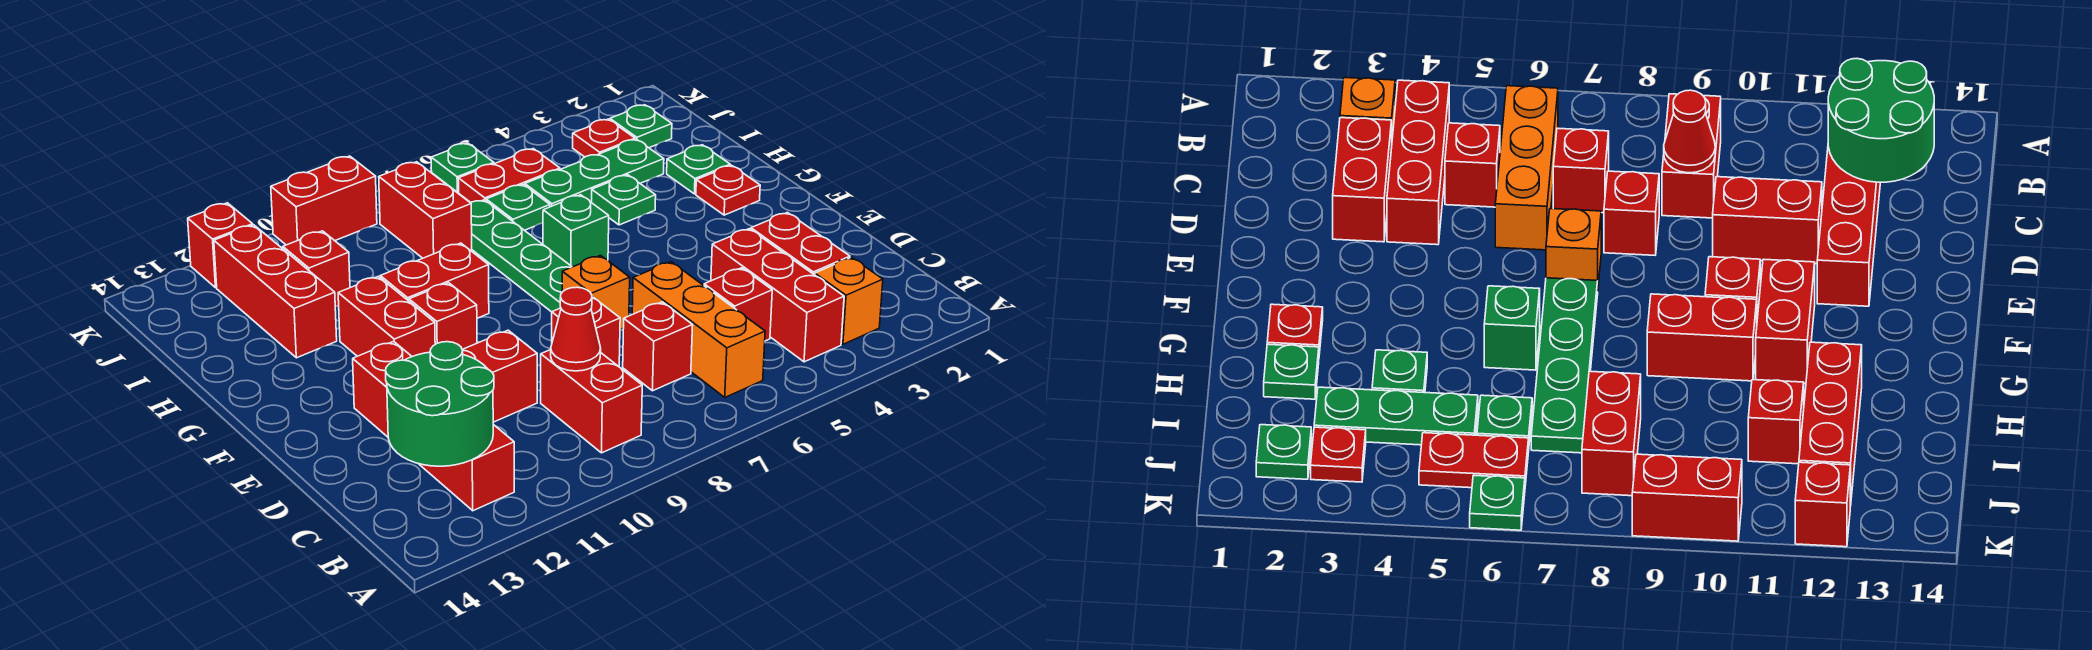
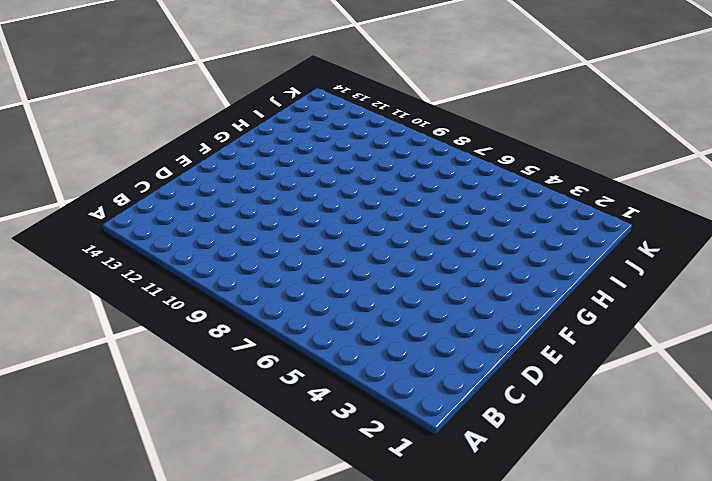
none -> orange 1x1 brick [815,257,883,344]
none -> red 1x3 brick [711,229,844,362]
none -> orange 1x3 brick [632,262,765,397]
none -> red 1x2 brick [541,350,642,453]

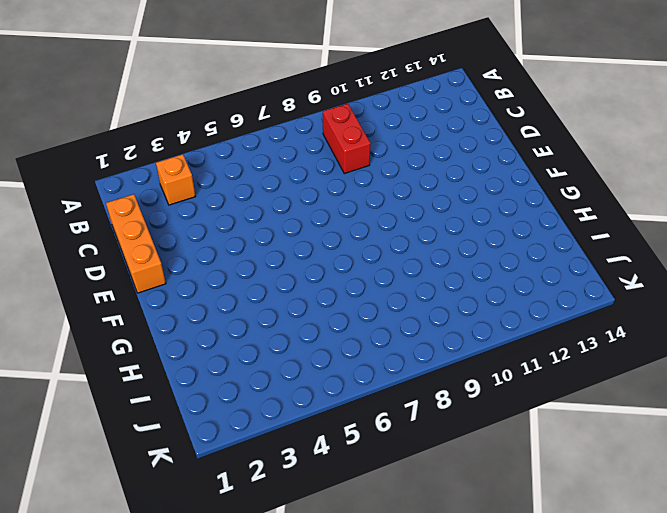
orange 1x3 brick [106,194,166,293] -> orange 1x3 brick moved to [632,262,765,397]
none -> red 1x3 brick [711,229,844,362]
none -> red 1x4 brick [353,341,514,511]
none -> red 1x2 brick [751,213,850,275]
none -> red 1x1 brick [704,268,772,341]

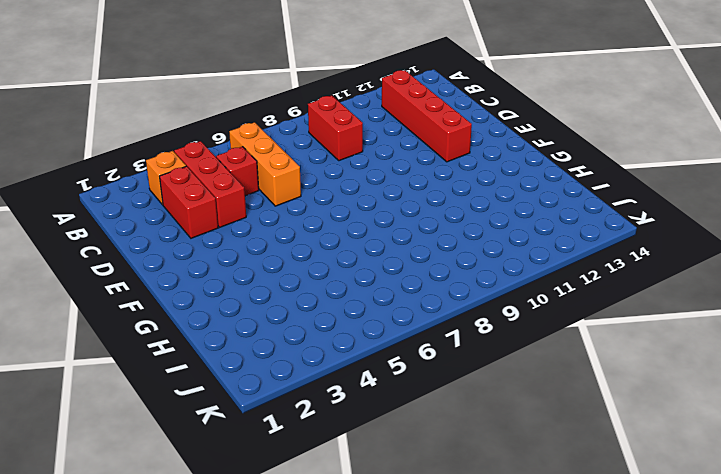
none -> red 1x1 brick [623,302,693,391]
none -> red 1x1 brick [552,297,620,367]
none -> red 1x2 brick [462,330,537,422]
none -> orange 1x1 brick [562,255,630,330]

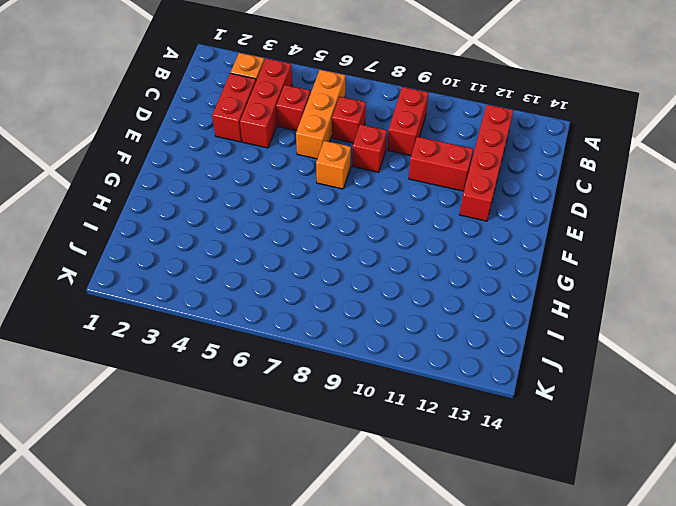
none -> green 1x4 plate [470,200,572,312]
none -> red 1x1 brick [409,283,477,349]
none -> red 1x2 brick [338,276,435,357]
none -> red 1x1 plate [696,165,760,215]

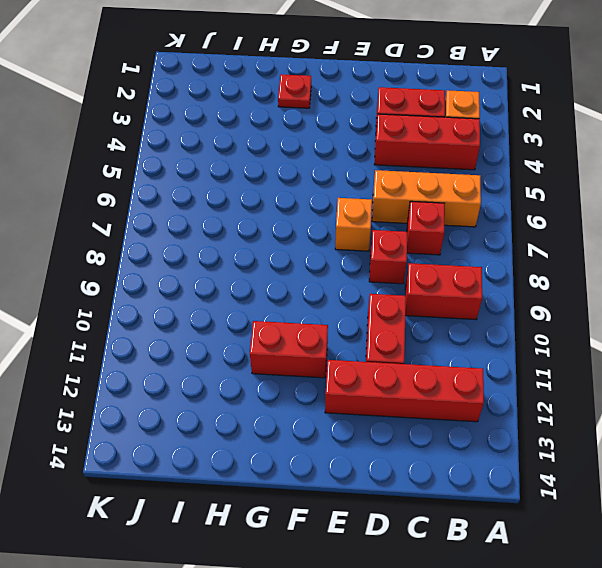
none -> red 1x1 brick [704,268,772,341]
none -> green 1x4 plate [470,200,572,312]
none -> red 1x1 brick [409,283,477,349]
none -> green 1x1 brick [543,195,609,267]

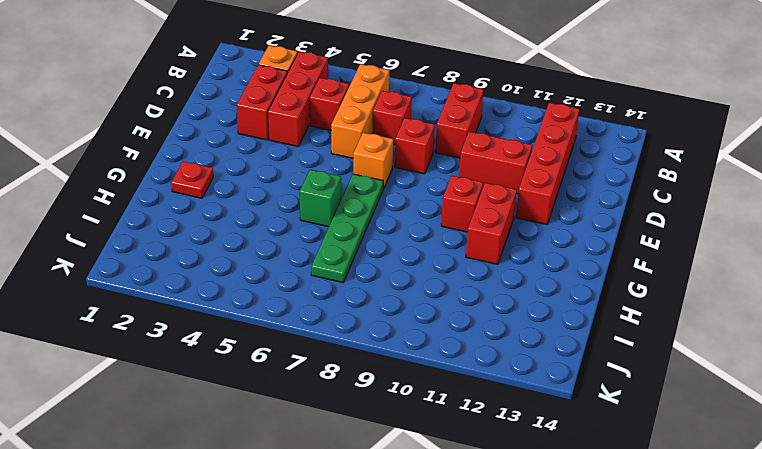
none -> red 1x2 brick [380,243,489,318]
none -> green 1x1 plate [667,145,730,194]
none -> green 1x1 plate [592,175,656,225]
none -> red 1x3 brick [214,225,337,358]

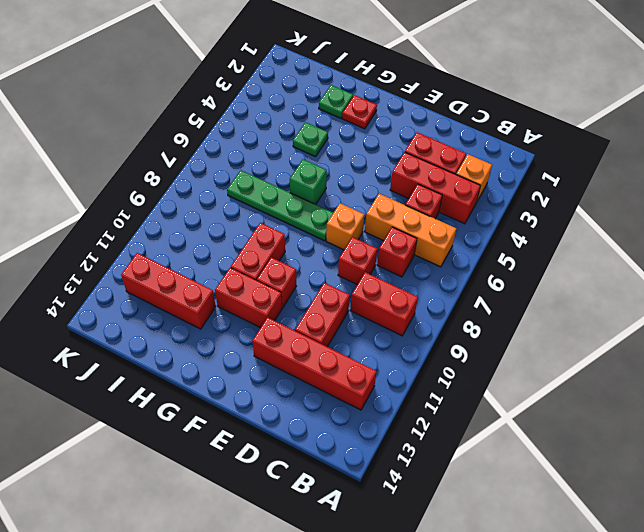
none -> green 1x3 plate [525,139,664,207]
none -> green 1x1 plate [486,185,550,230]
none -> red 1x2 brick [379,162,472,258]
none -> red 1x1 brick [283,231,350,307]

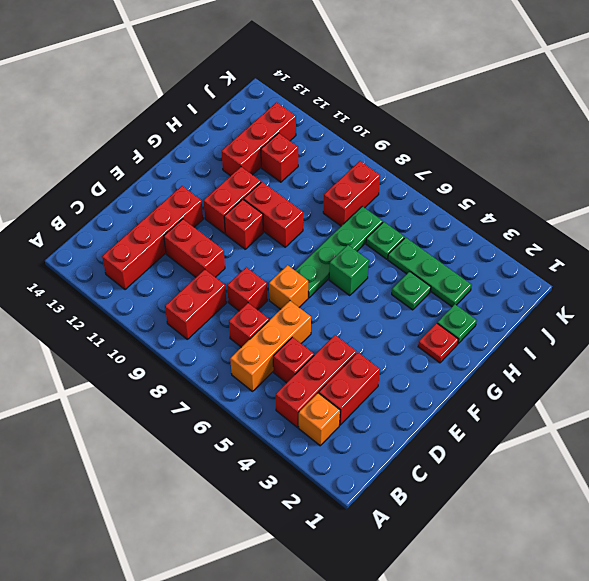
none -> green 1x1 plate [610,105,672,148]
none -> red 1x1 plate [573,119,635,157]
none -> red 1x2 plate [458,149,560,202]
none -> green 1x1 plate [431,143,494,192]

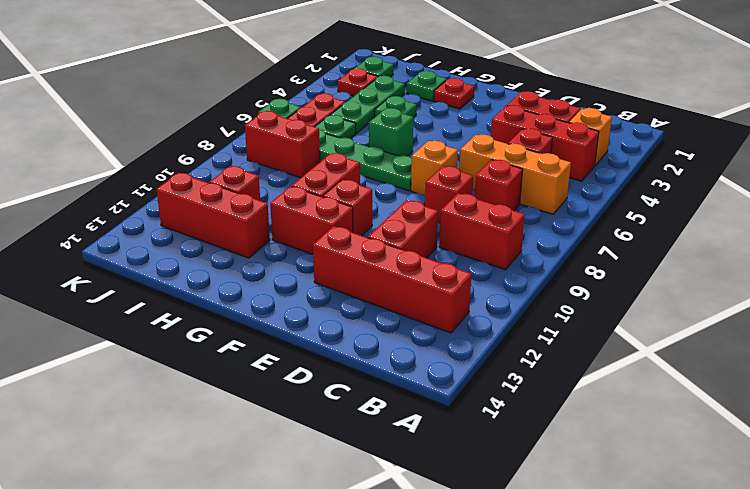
none -> red 1x2 brick [271,156,377,245]
none -> red 1x1 brick [188,203,253,288]
none -> green 2x2 round brick [386,342,494,466]
none -> red 1x1 cone [551,287,601,371]

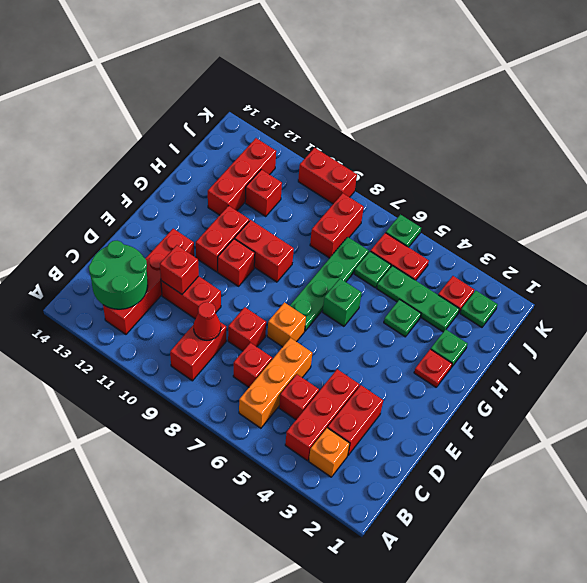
red 1x1 brick [160,245,199,294] -> red 1x1 brick moved to [188,203,253,288]

